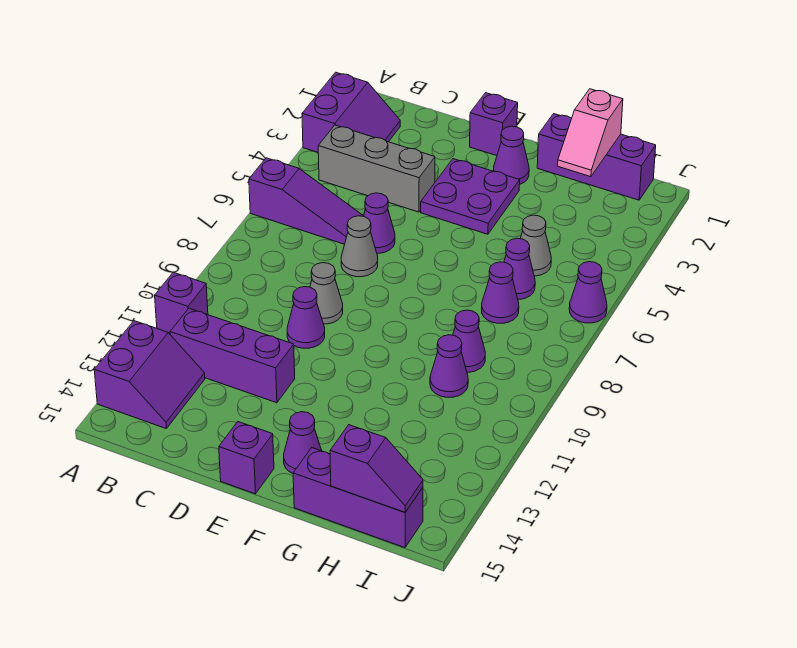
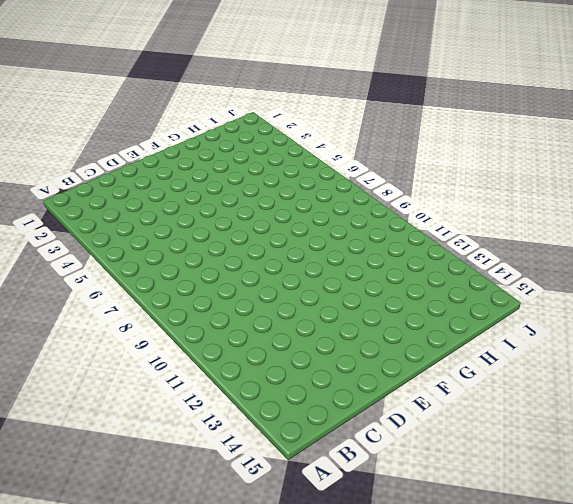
none -> purple 2x2 slope [302,72,400,152]
none -> purple 1x3 slope [249,158,363,244]
none -> purple 1x1 brick [155,272,208,334]

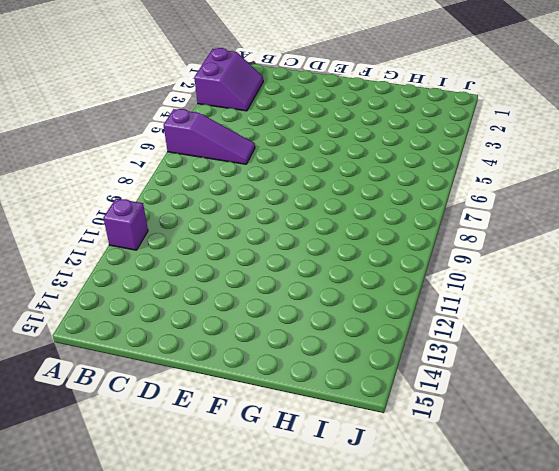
none -> purple 2x2 slope [94,321,205,429]
none -> grey 1x3 brick [318,125,435,212]
none -> purple 1x3 brick [170,308,295,403]

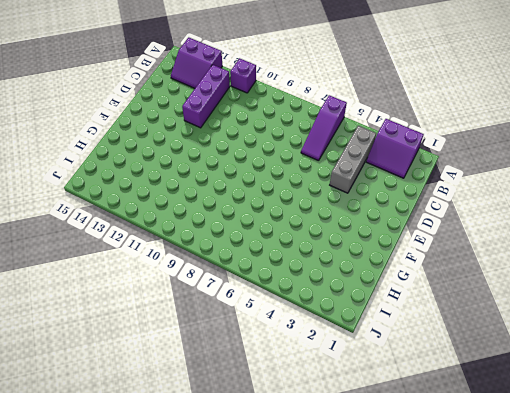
none -> purple 1x1 cone [364,193,395,253]
none -> grey 1x1 cone [341,216,378,277]
none -> grey 1x1 cone [310,263,343,324]

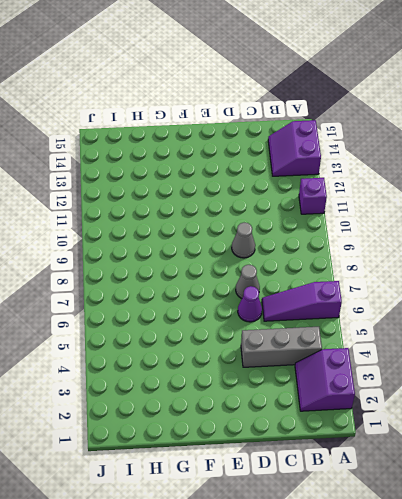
none -> purple 1x3 brick [170,308,295,403]
none -> purple 1x1 cone [287,287,325,348]
none -> purple 1x1 brick [470,93,518,156]

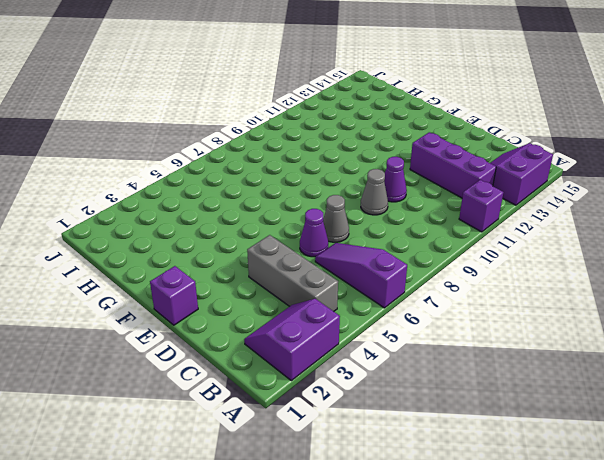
none -> purple 2x2 plate [421,159,520,234]
none -> purple 1x1 brick [219,422,274,494]
none -> purple 1x1 cone [494,126,529,185]

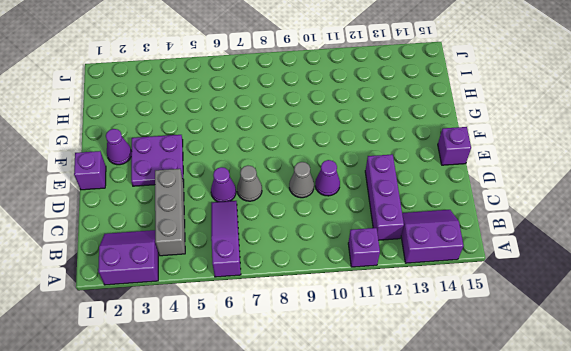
none -> purple 1x1 cone [284,412,322,473]
none -> purple 1x3 brick [537,114,656,200]
none -> purple 1x3 brick [293,448,423,548]

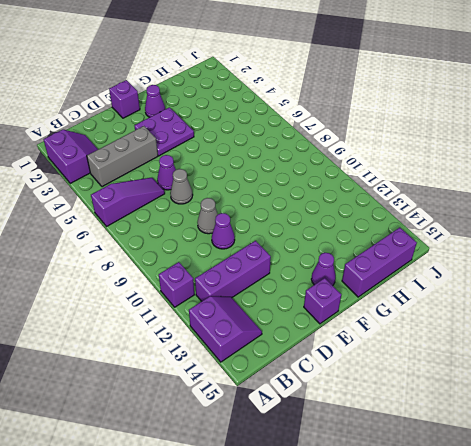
none -> purple 1x3 brick [537,114,656,200]
none -> grey 1x1 cone [520,215,551,276]
none -> purple 1x1 cone [504,238,535,300]

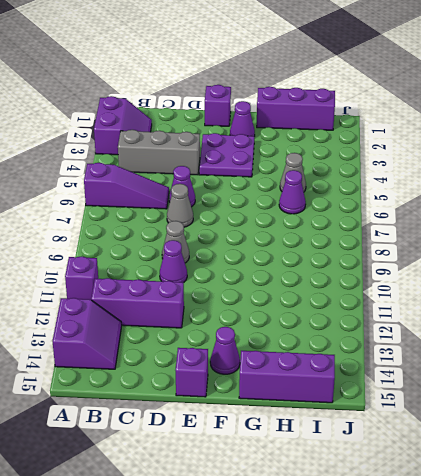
none -> purple 1x1 cone [482,262,519,323]
none -> purple 1x1 cone [453,310,485,372]
none -> purple 1x1 cone [430,335,468,397]

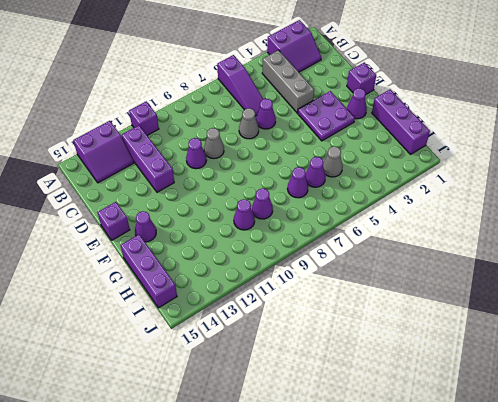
none -> purple 1x1 cone [569,262,607,323]
none -> pink 1x2 slope [558,89,623,177]
none -> purple 1x2 slope [330,425,423,512]

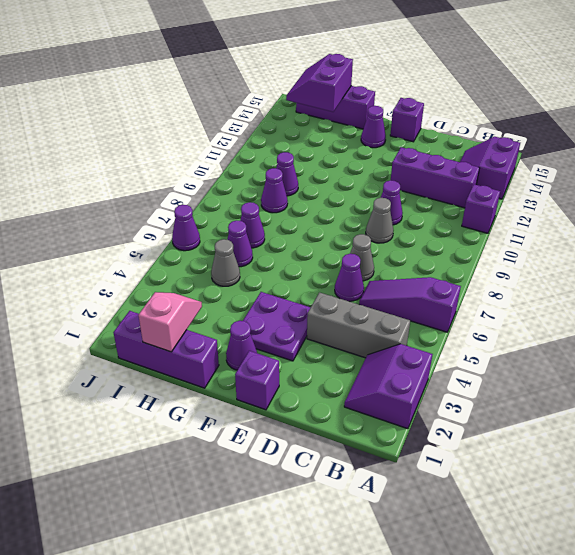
purple 2x2 slope [286,54,353,112] -> purple 1x2 slope [330,425,423,512]

